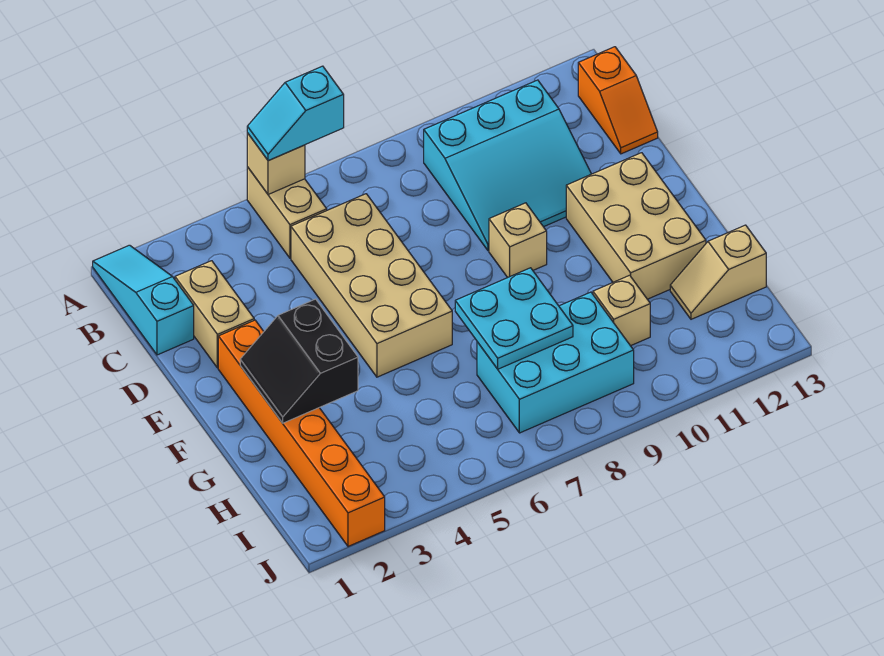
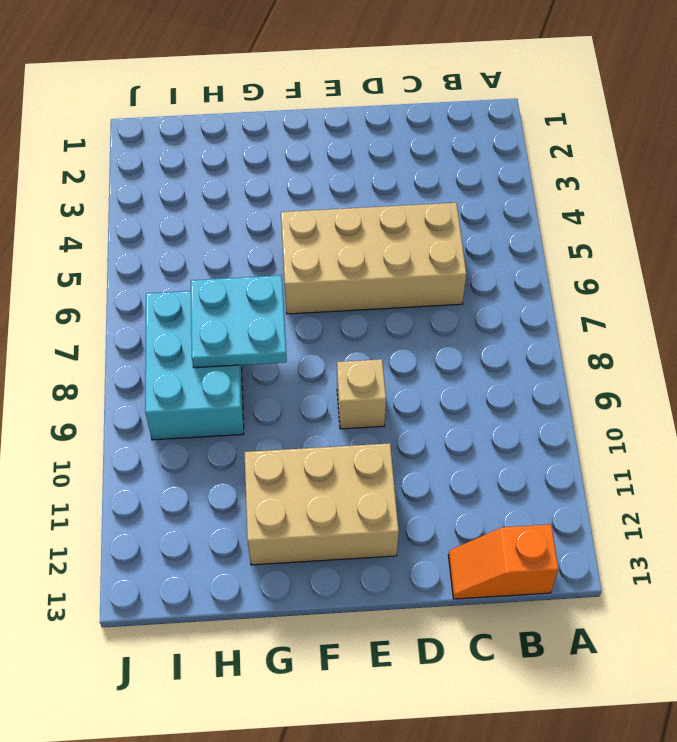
none -> cyan 1x3 slope [93,245,194,355]
none -> tan 1x2 brick [247,167,327,258]
none -> cyan 3x3 slope [424,80,591,251]

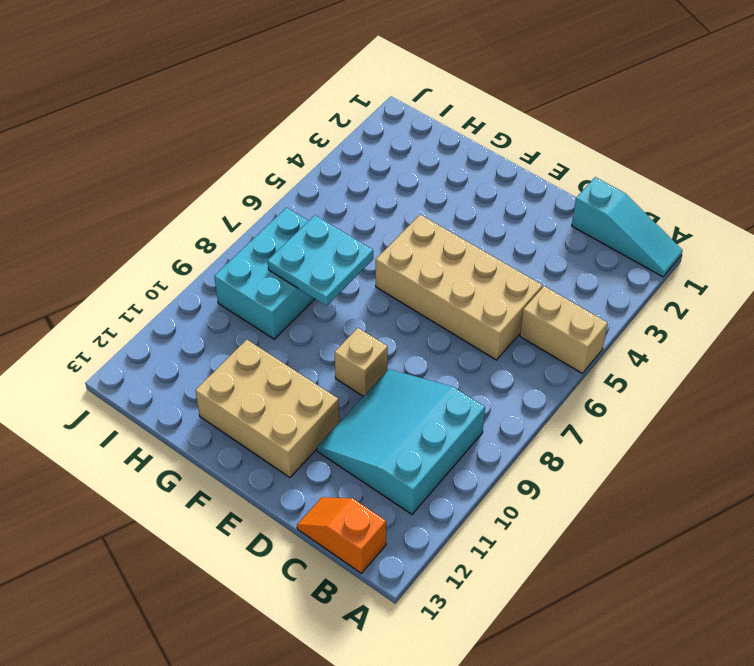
none -> tan 1x2 brick [175,261,254,368]
none -> orange 1x6 brick [218,320,385,546]
none -> tan 1x1 brick [593,275,650,346]

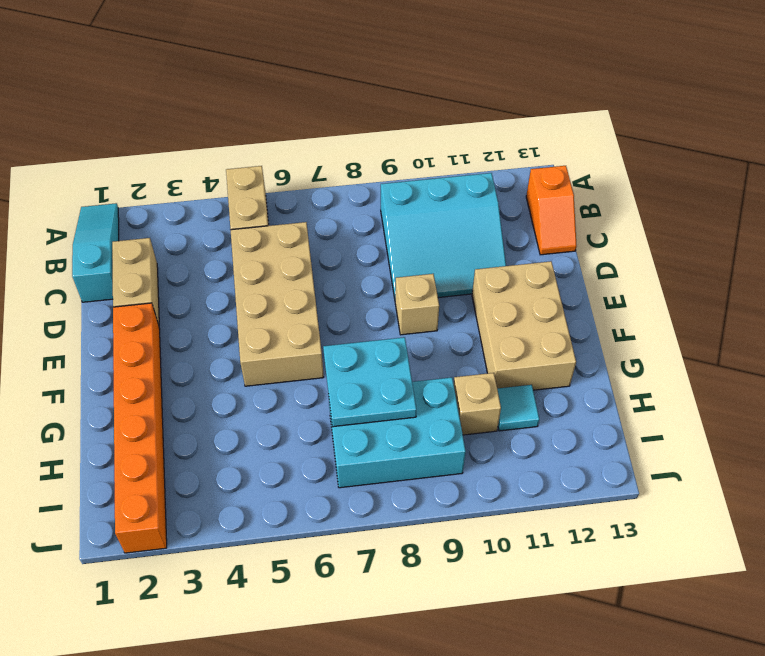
cyan 1x1 tile [497,385,539,431] -> none
none -> tan 1x2 slope [670,225,766,319]
none -> tan 1x1 brick [247,133,305,194]
none -> black 2x2 slope [240,299,358,423]

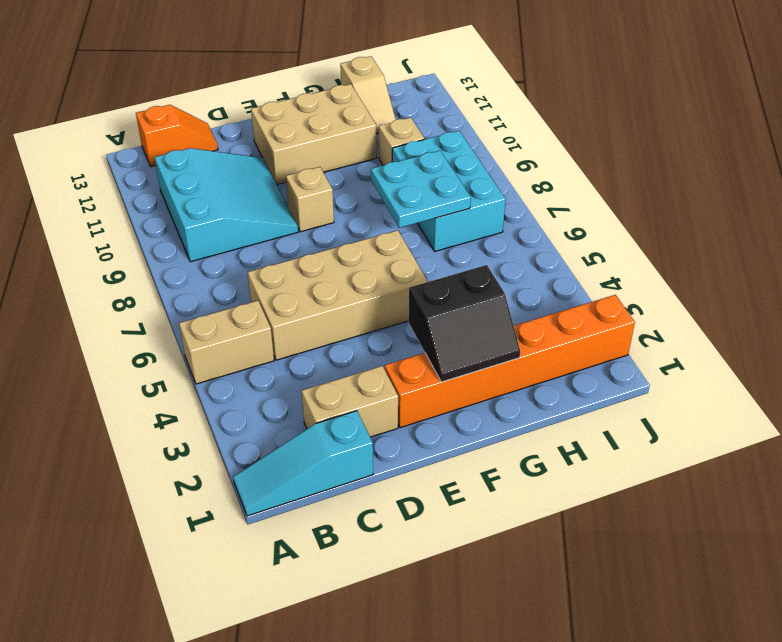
none -> tan 1x1 brick [247,133,305,194]
none -> cyan 1x2 slope [247,66,344,161]

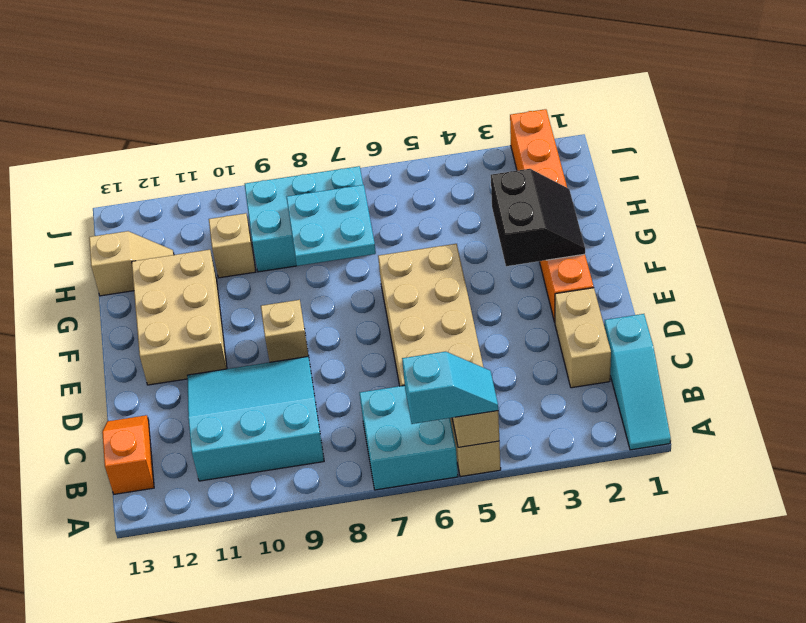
cyan 2x2 brick [360,386,458,490] -> none

